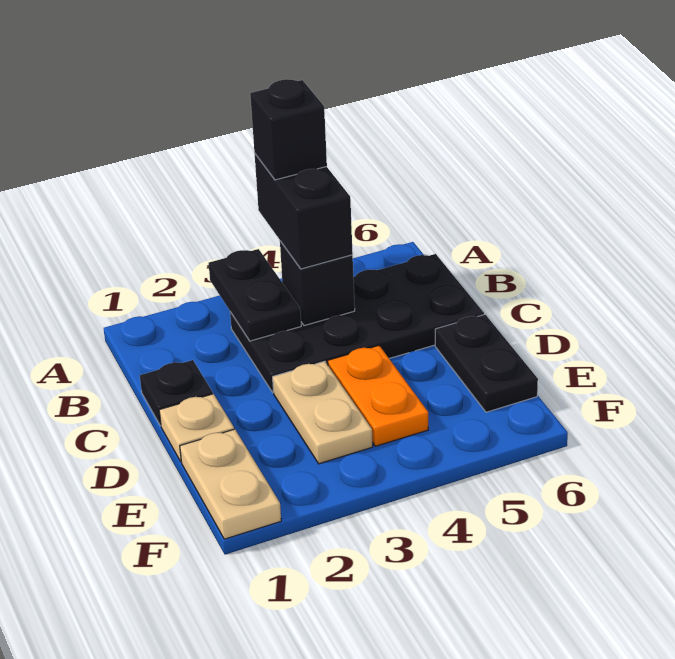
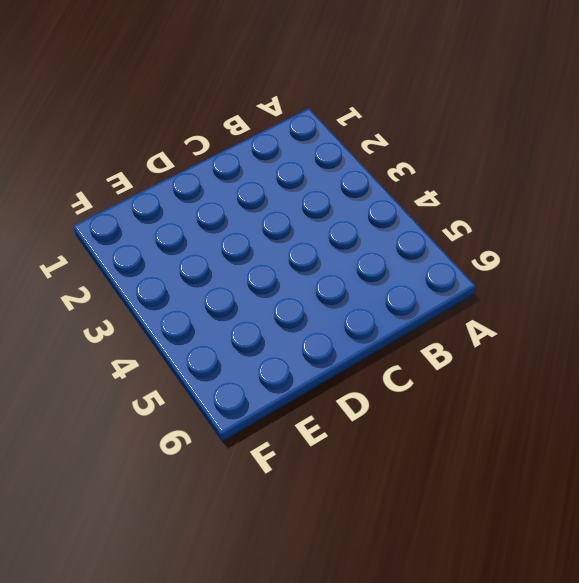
none -> black 2x4 plate [230,254,484,393]
none -> black 1x1 plate [140,360,213,426]

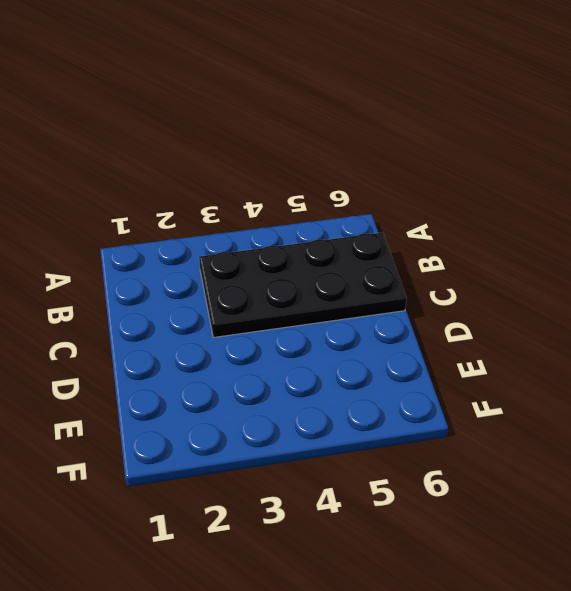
none -> black 1x1 plate [140,360,213,426]
none -> tan 1x1 plate [159,394,234,462]

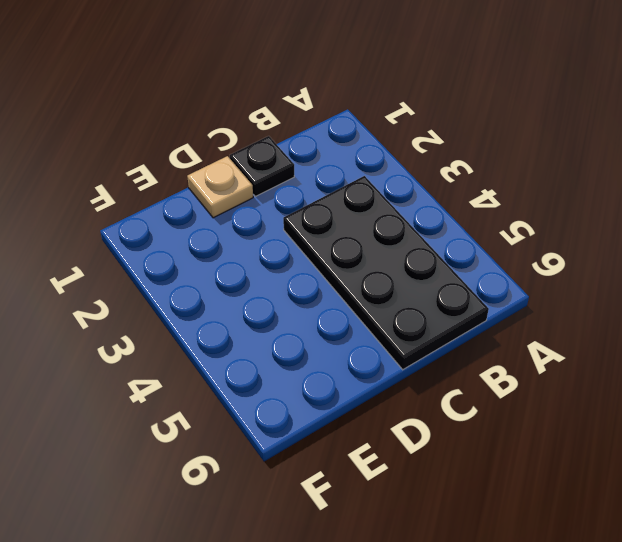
none -> tan 1x2 plate [273,361,373,464]
none -> orange 1x2 plate [328,346,428,446]

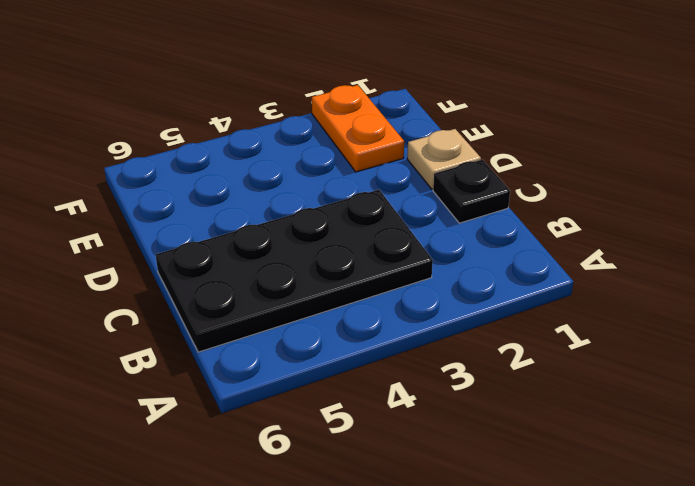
orange 1x2 plate [312,85,404,172] -> orange 1x2 plate moved to [328,346,428,446]
none -> tan 1x2 plate [273,361,373,464]
none -> black 1x2 plate [435,315,538,412]

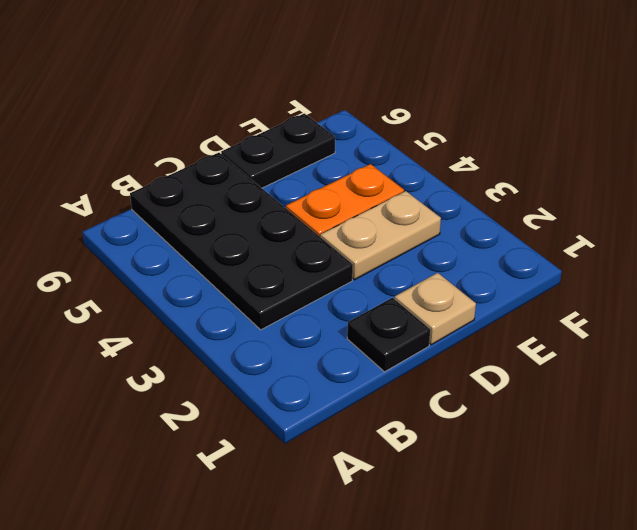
none -> tan 1x2 plate [180,429,281,539]
none -> black 1x2 plate [209,249,301,341]

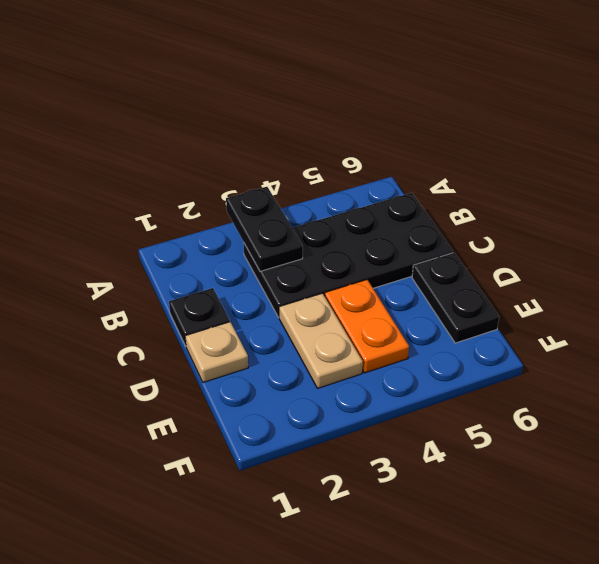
none -> tan 1x2 plate [180,429,281,539]
none -> black 1x1 brick [280,241,355,326]

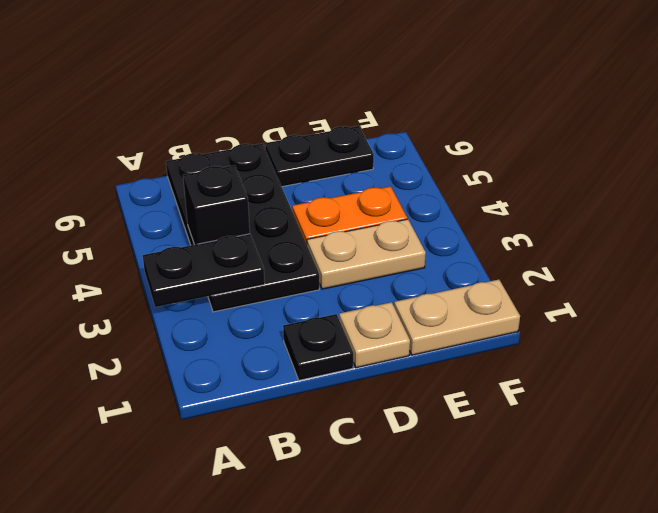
none -> black 1x2 brick [255,154,353,269]
none -> black 1x1 brick [250,79,327,180]

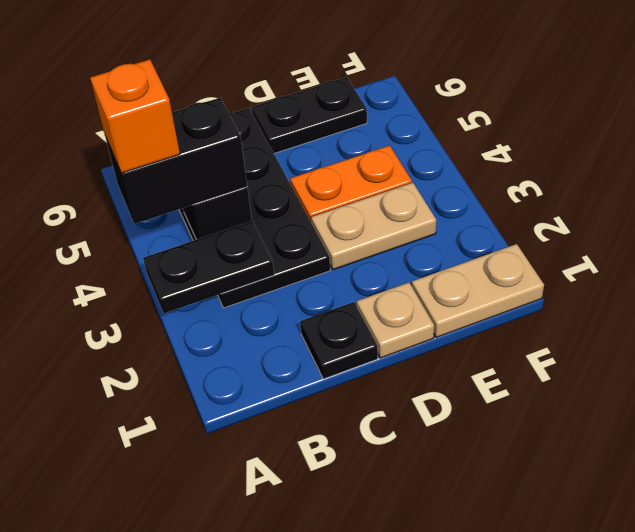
orange 1x1 brick [90,59,180,173] -> black 1x1 brick [250,79,327,180]

